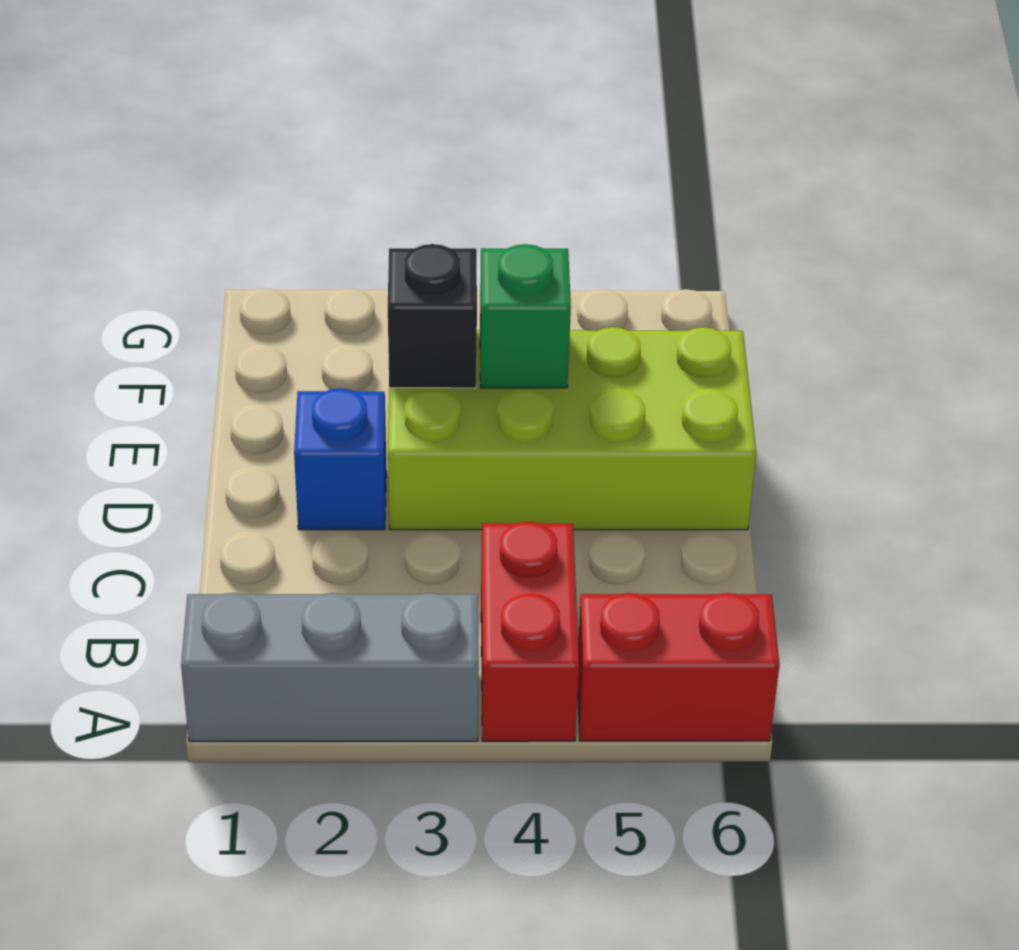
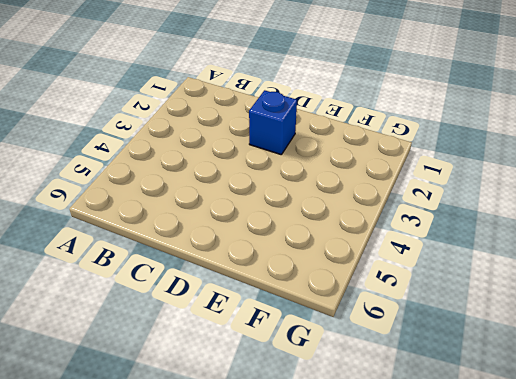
none -> grey 1x3 brick [181,593,479,741]
none -> red 1x2 brick [481,522,579,741]

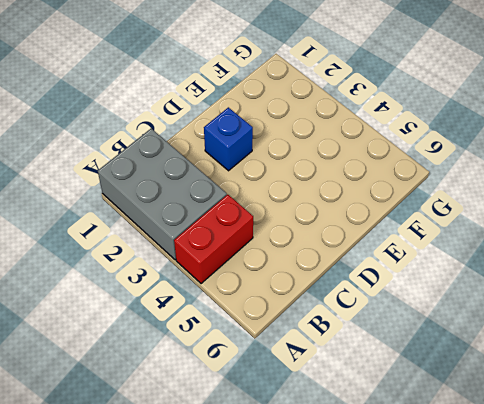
grey 2x3 brick [98,129,227,260] -> grey 1x3 brick [181,593,479,741]
none -> red 1x2 brick [578,593,780,741]
none -> lime 2x4 brick [388,327,756,530]

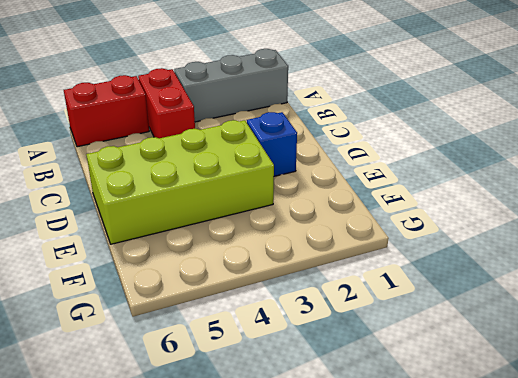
none -> black 1x1 brick [388,244,477,388]
none -> green 1x1 brick [480,244,571,388]

